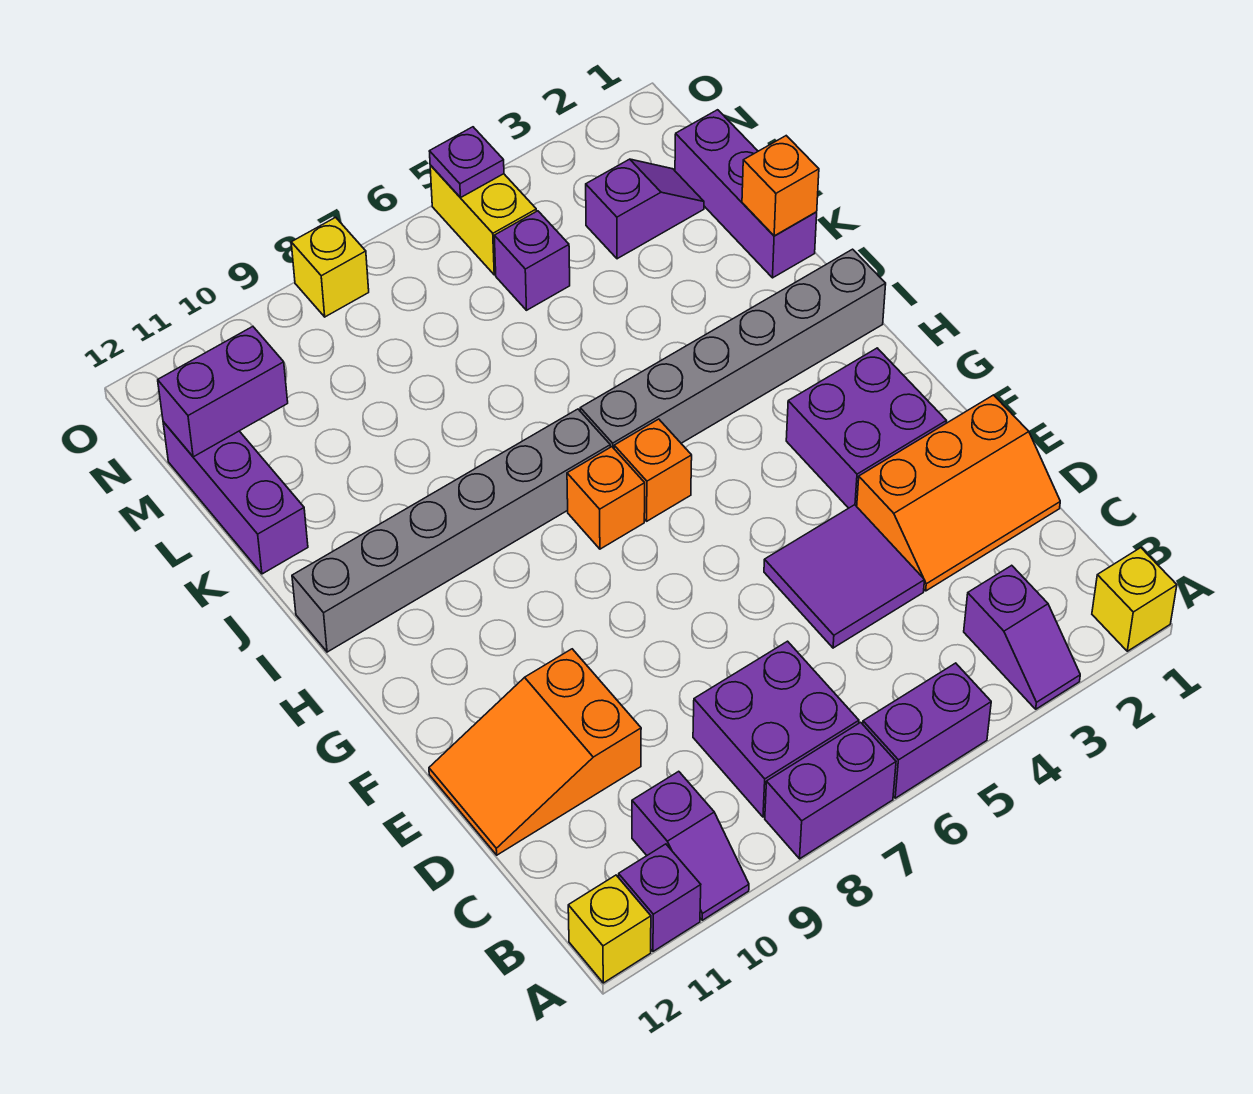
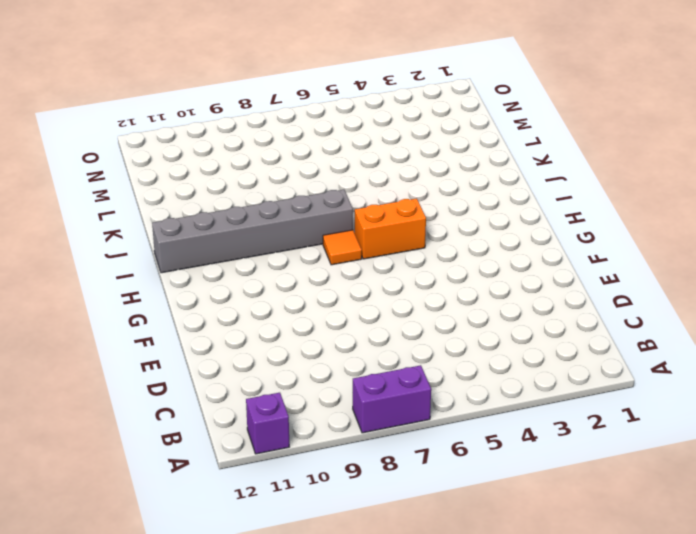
orange 1x2 brick [355,198,426,259] -> orange 1x1 brick [614,419,692,521]
orange 1x1 tile [323,230,362,265] -> orange 1x1 brick [567,447,645,549]
none -> yellow 1x1 brick [1092,548,1177,651]
none -> purple 1x2 slope [964,565,1080,709]
none -> purple 1x2 brick [863,663,991,798]

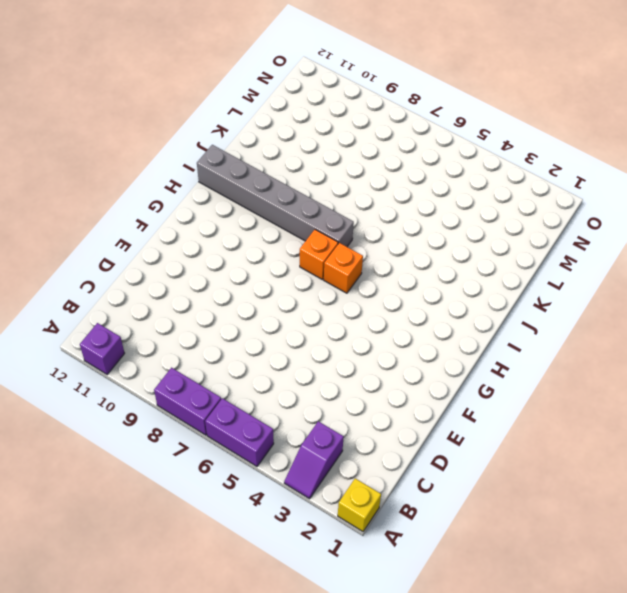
none -> purple 1x2 slope [632,771,749,920]
none -> yellow 1x1 brick [568,875,651,983]
none -> purple 2x2 brick [693,641,859,817]

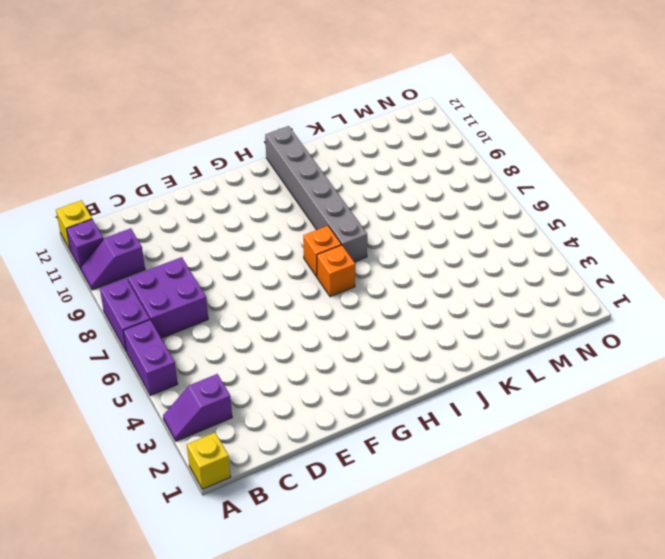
none -> orange 2x3 slope [857,395,1060,591]
none -> purple 2x2 tile [764,505,925,648]
none -> orange 2x3 slope [429,649,641,855]

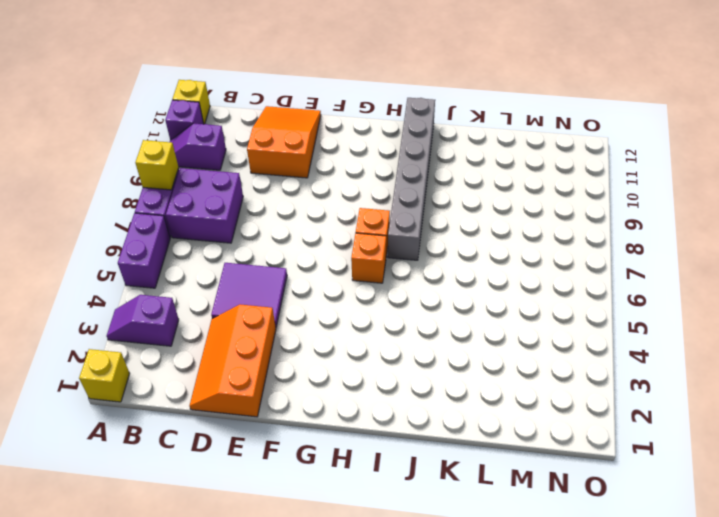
yellow 1x1 brick [135,140,179,190] -> yellow 1x1 brick moved to [291,217,369,317]
none -> purple 2x2 brick [786,348,946,508]
none -> grey 1x6 brick [580,249,886,448]
none -> purple 1x3 brick [675,110,817,278]

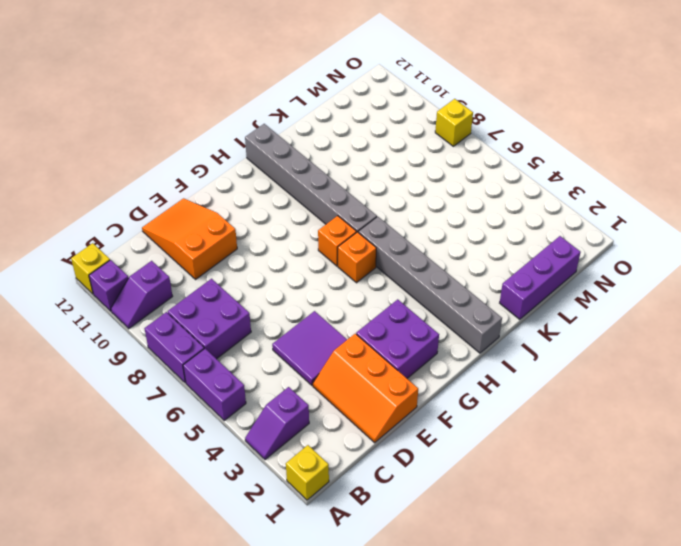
none -> purple 1x3 brick [163,422,308,574]
none -> purple 1x2 slope [586,159,704,259]
none -> purple 1x1 brick [494,211,570,310]

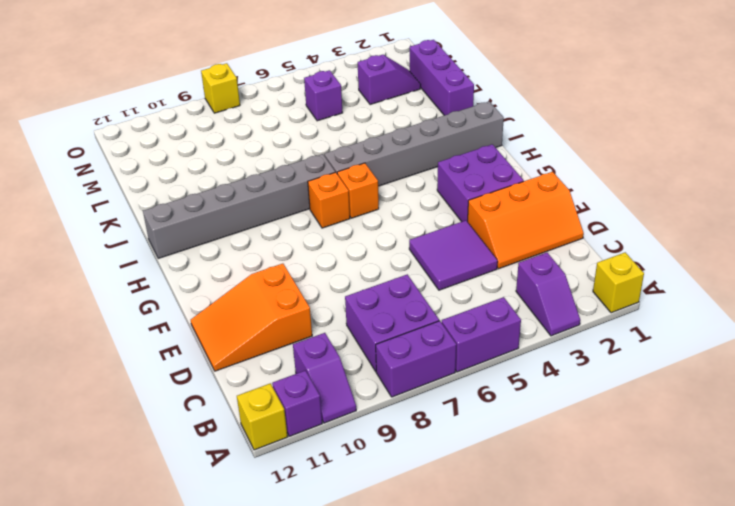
none -> purple 1x3 brick [163,422,308,574]
none -> yellow 1x2 brick [430,165,536,275]
none -> orange 1x1 brick [742,136,819,236]

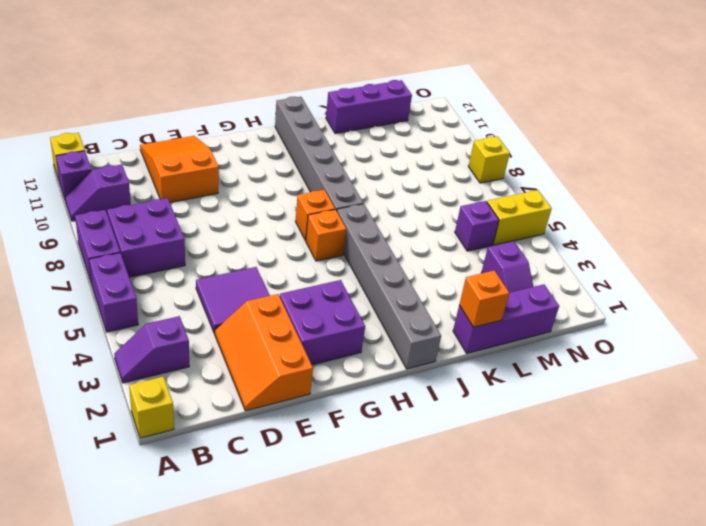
none -> purple 1x2 brick [158,327,288,457]
none -> purple 1x1 plate [429,127,504,198]

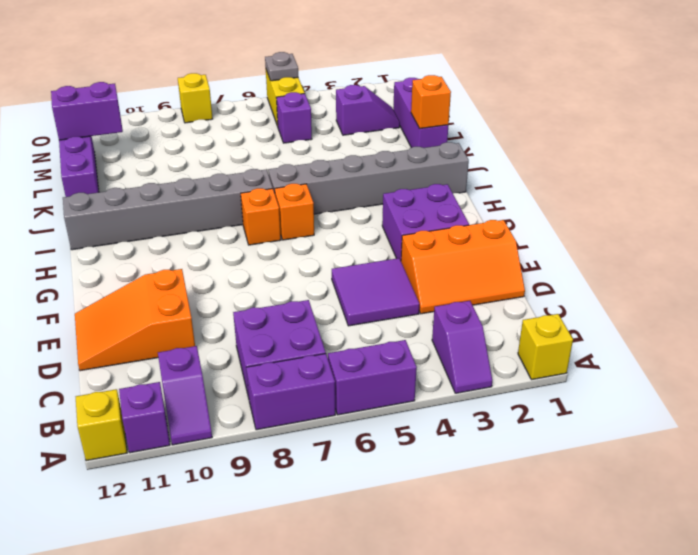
grey 1x1 plate [265,52,298,81] -> purple 1x1 plate [429,127,504,198]

